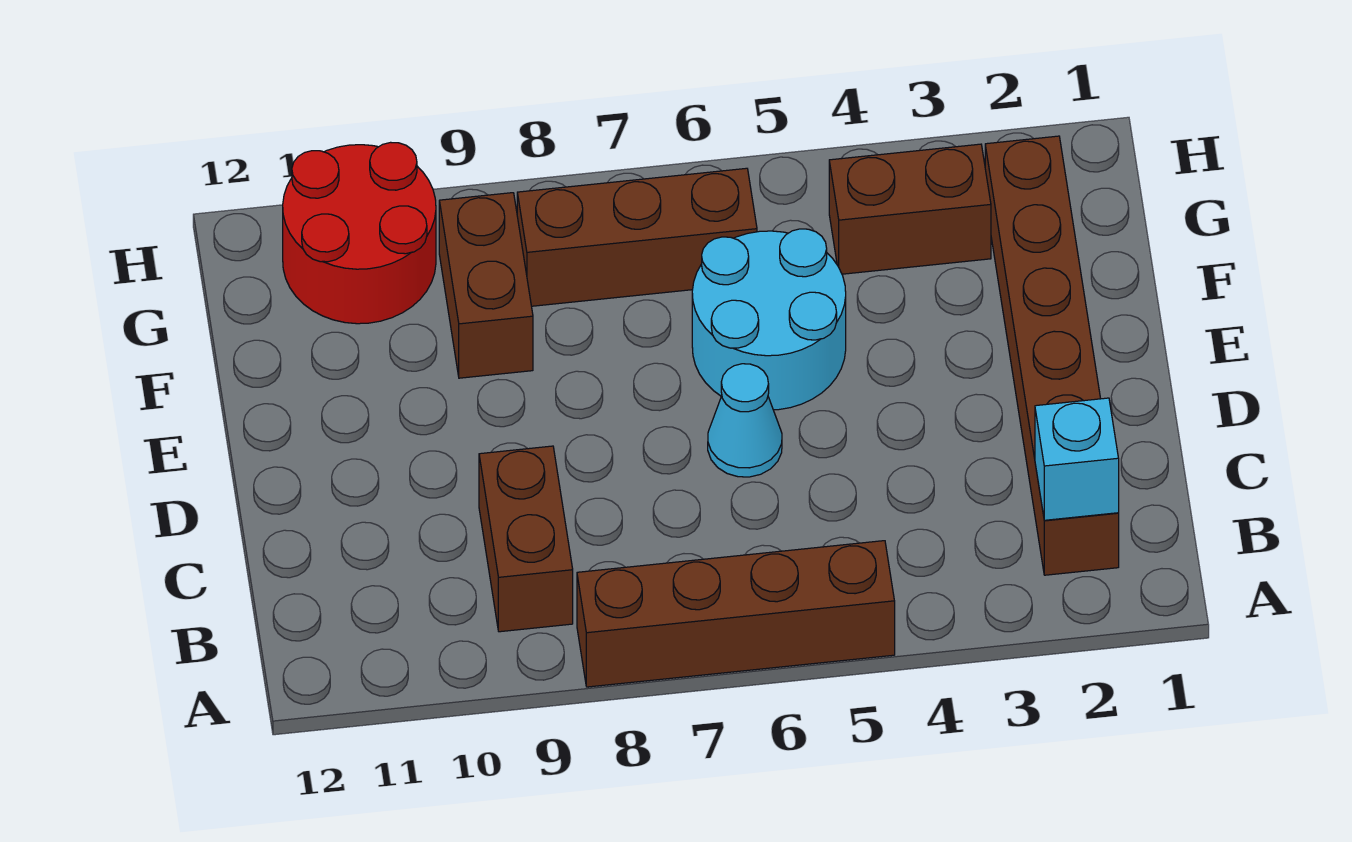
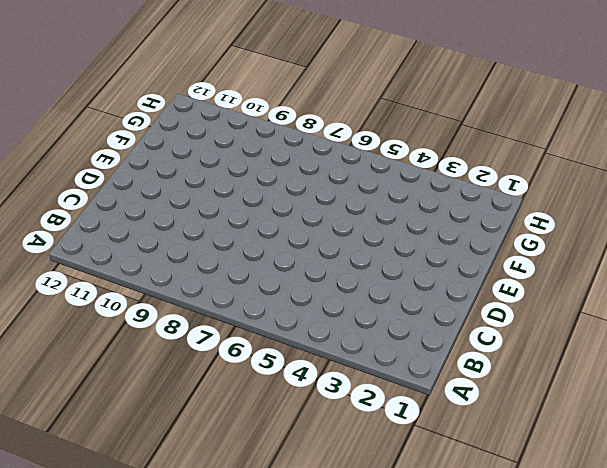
none -> brown 1x4 brick [577,541,895,687]
none -> brown 1x6 brick [985,136,1119,575]

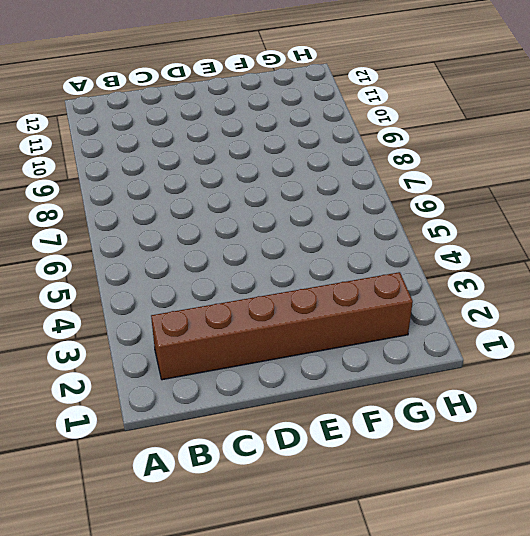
none -> brown 1x4 brick [577,541,895,687]
none -> brown 1x2 brick [479,446,573,632]

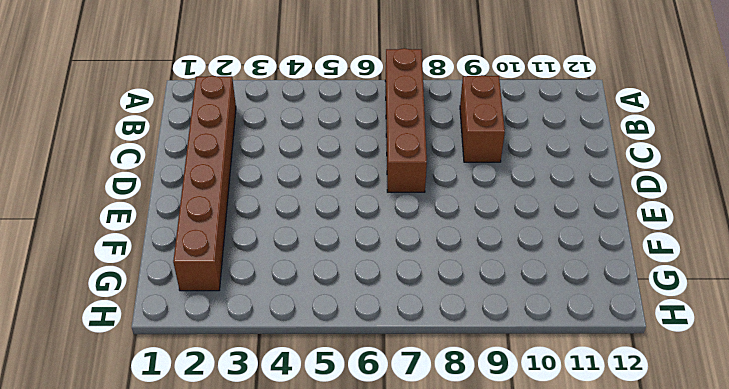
brown 1x4 brick [385,48,427,192] -> brown 1x4 brick turned to [577,541,895,687]
none -> cyan 1x1 cone [708,364,782,477]
none -> cyan 2x2 round brick [692,229,846,410]

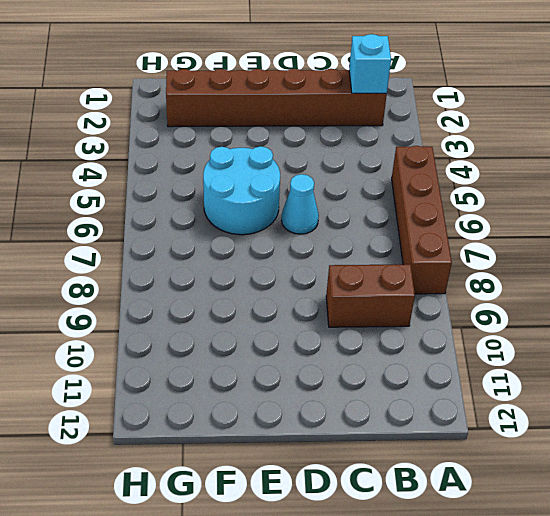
none -> brown 1x2 brick [439,193,533,378]
none -> brown 1x2 brick [829,144,991,274]

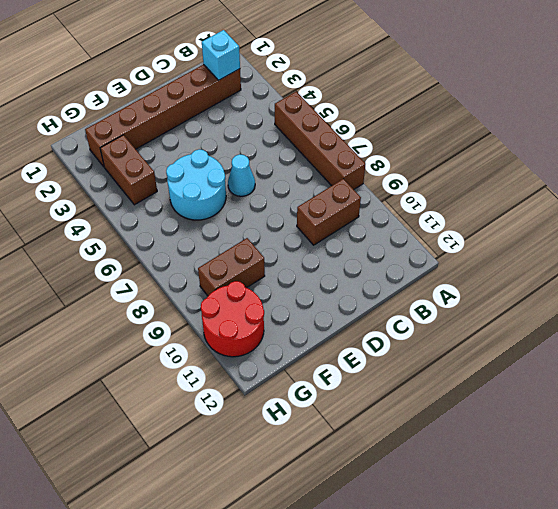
none -> brown 1x3 brick [517,168,757,306]

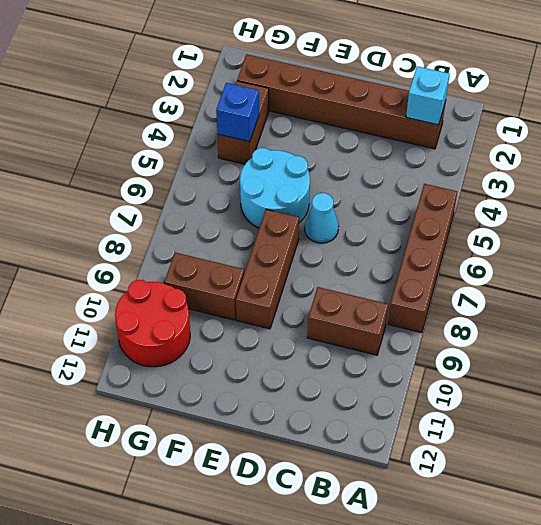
brown 1x3 brick [236,209,299,329] -> brown 1x3 brick moved to [517,168,757,306]
blue 1x1 brick [216,83,259,142] -> none

